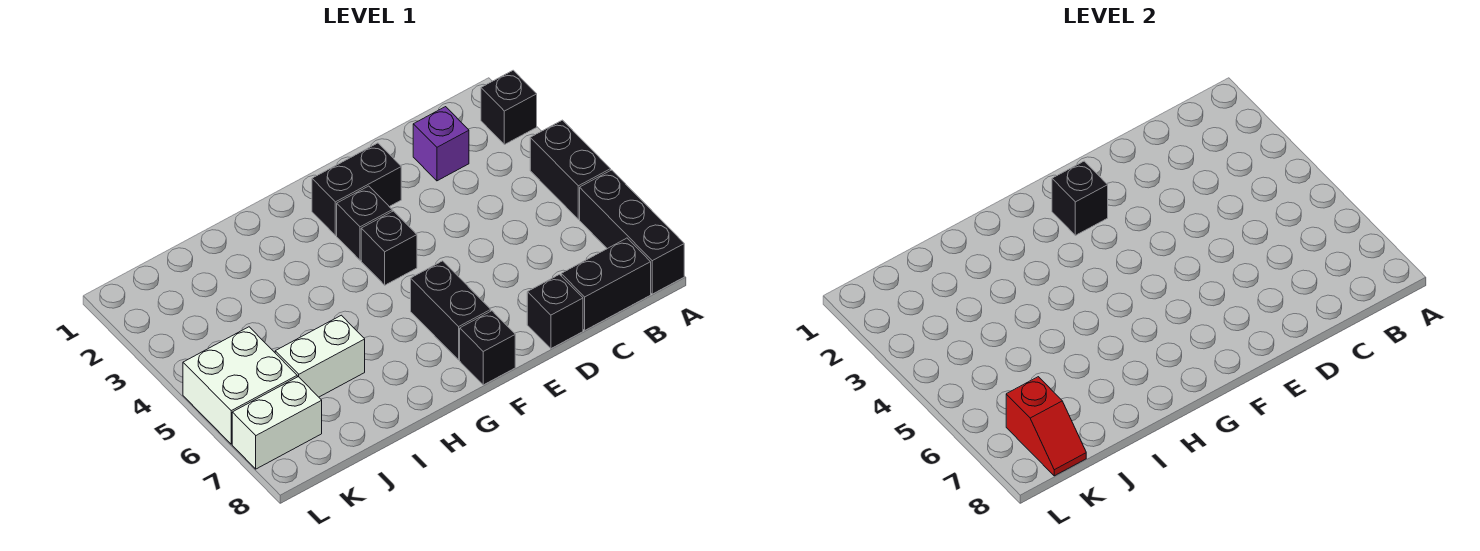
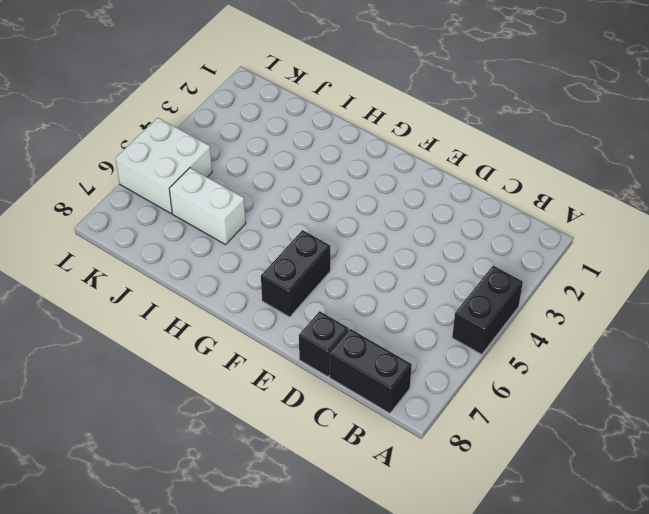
none -> black 1x1 brick [481,70,537,145]
none -> black 1x3 brick [580,170,684,294]
none -> purple 1x1 brick [413,107,469,181]

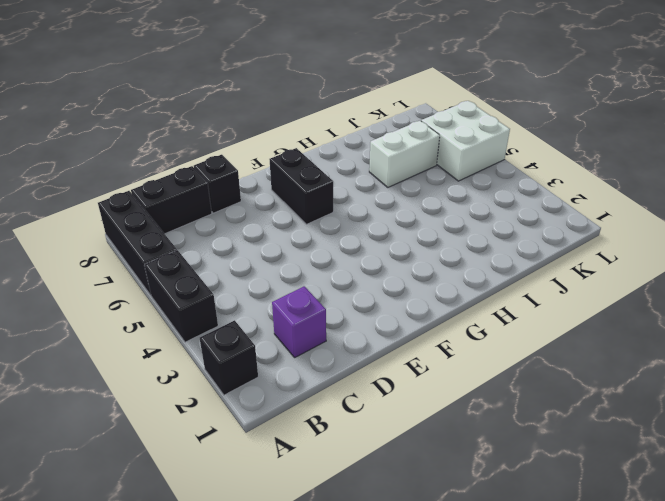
none -> black 1x2 brick [312,143,401,235]
none -> black 1x1 brick [337,186,392,260]
none -> black 1x1 brick [361,211,417,285]

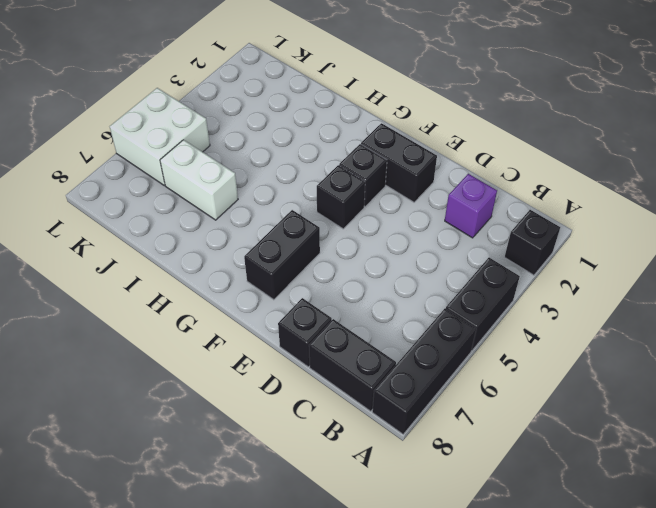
none -> black 1x1 brick [460,311,515,385]
none -> white 1x2 brick [232,377,322,469]
none -> black 1x1 brick [1052,161,1108,235]

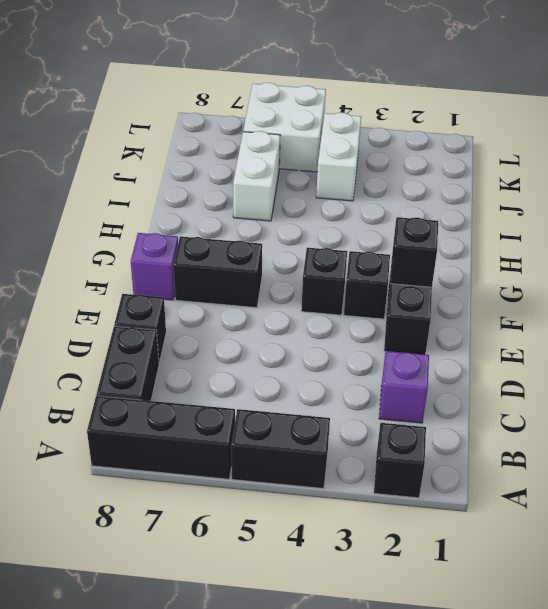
purple 1x1 brick [131,233,178,300] -> black 1x1 brick [460,311,515,385]
white 1x2 brick [316,113,361,201] -> white 1x2 brick moved to [232,377,322,469]
none -> red 1x2 slope [1006,377,1086,476]

